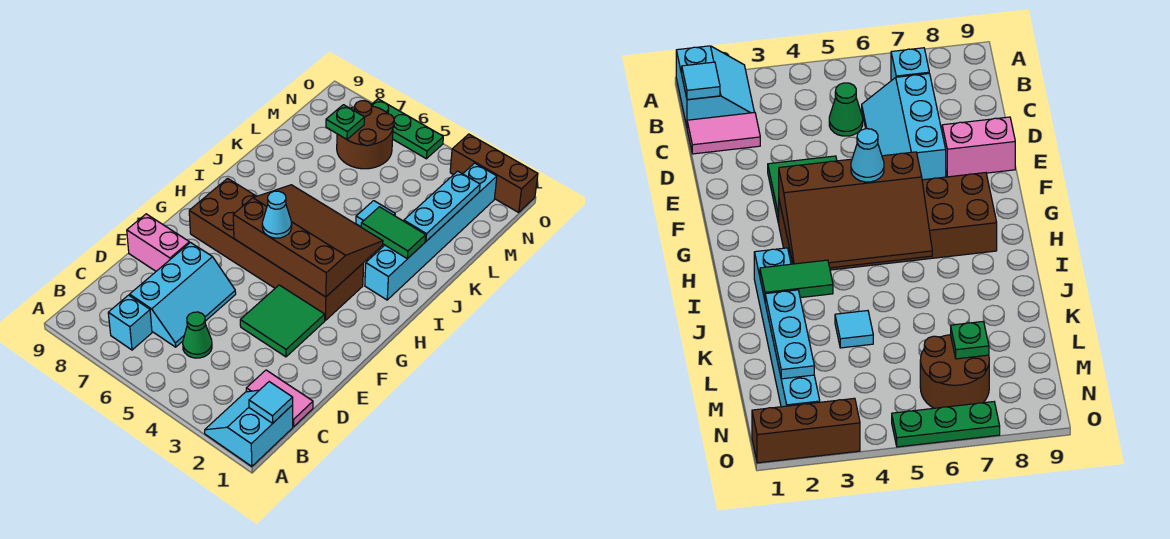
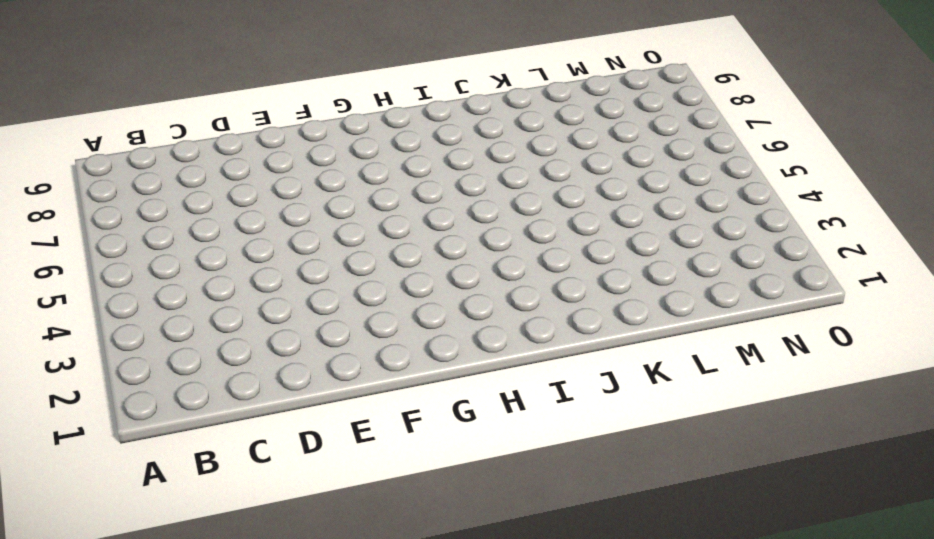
none -> cyan 2x2 slope [205,390,293,466]
none -> cyan 1x1 brick [108,295,152,350]
none -> pink 1x2 tile [246,370,313,427]

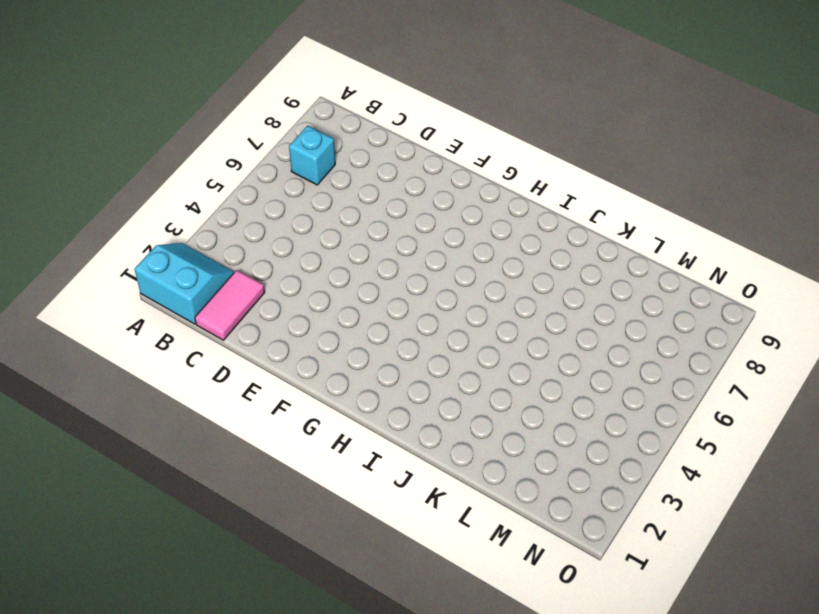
none -> green 1x1 cone [183,312,212,358]
none -> cyan 2x3 slope [130,243,236,347]
none -> green 2x2 tile [240,285,325,357]

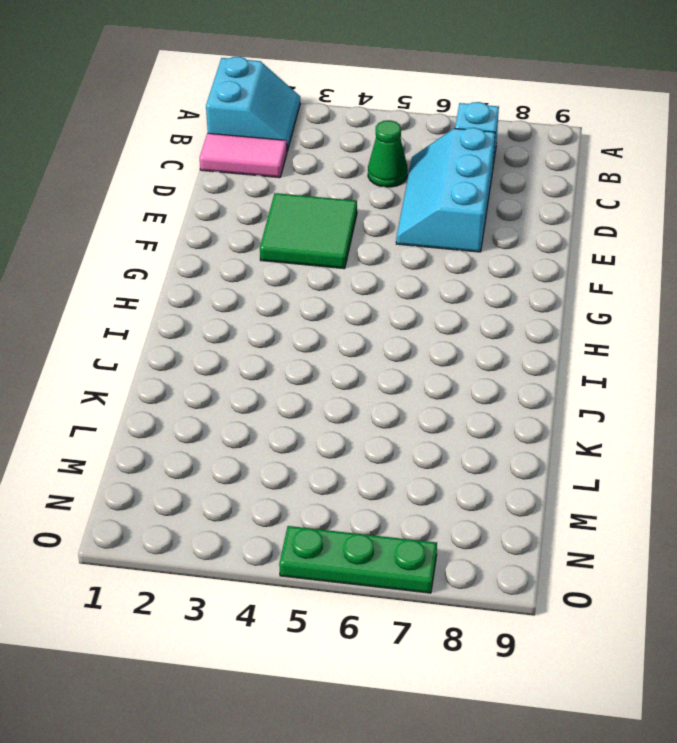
none -> pink 1x2 brick [127,214,189,271]
none -> brown 2x6 brick [189,178,364,320]
none -> cyan 1x6 brick [365,163,497,300]

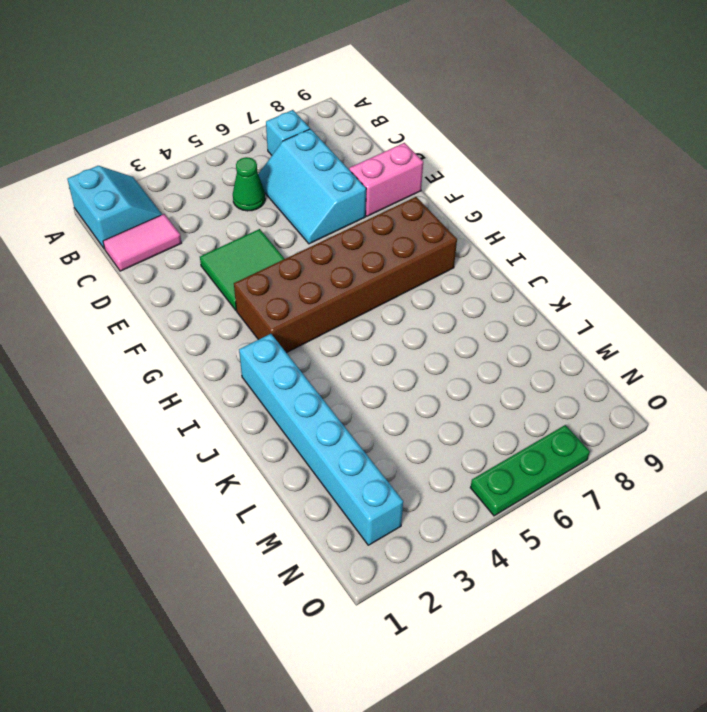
none -> cyan 1x1 tile [356,201,395,227]
none -> brown 2x2 round brick [337,101,394,169]
none -> brown 1x3 brick [450,134,538,212]

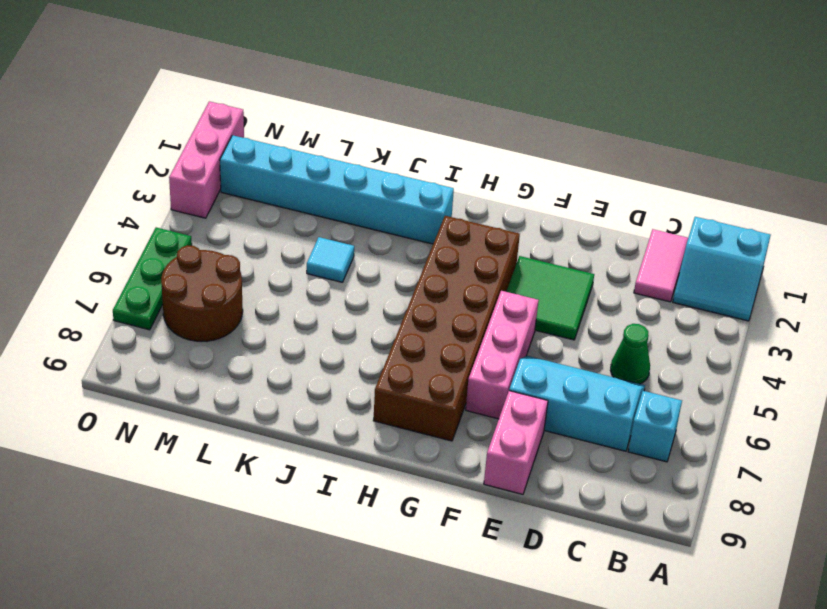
pink 1x3 brick [466,291,539,419] -> none
pink 1x3 brick [169,101,244,218] -> brown 1x3 brick [450,134,538,212]
none -> cyan 1x1 tile [249,382,293,423]
none -> brown 3x4 slope [233,185,383,297]
none -> green 1x2 tile [361,207,426,259]

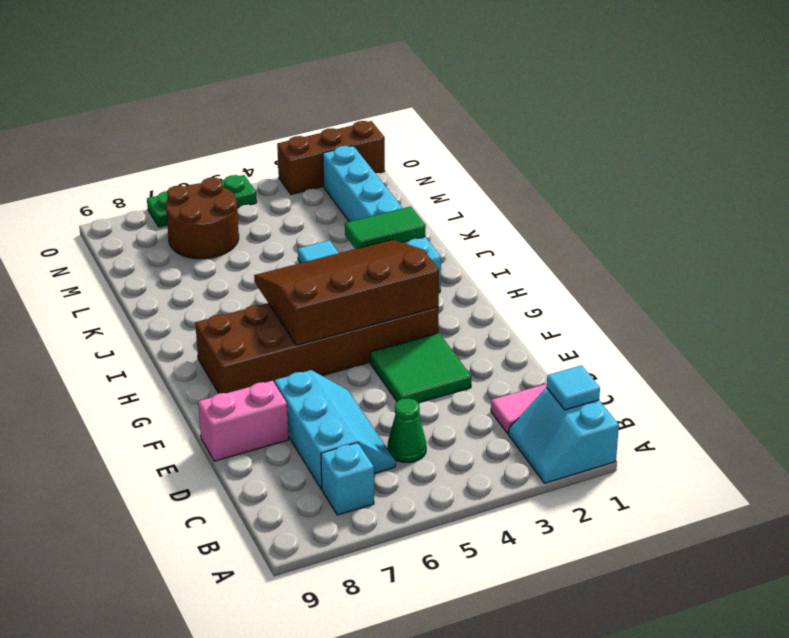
none -> cyan 1x3 plate [404,171,480,241]
none -> green 1x1 plate [326,105,365,139]
none -> cyan 1x1 cone [262,191,292,238]

